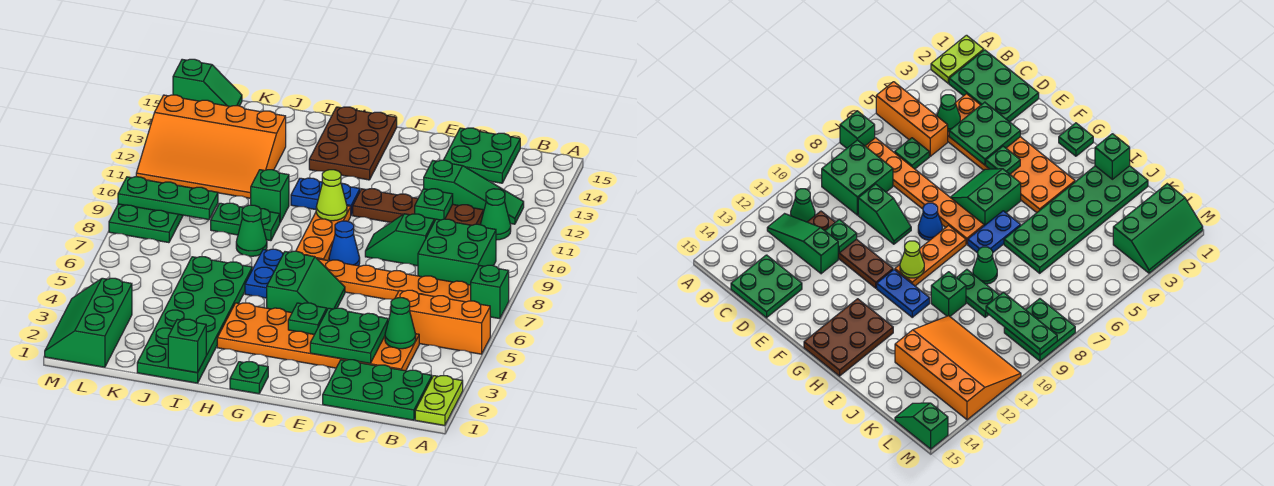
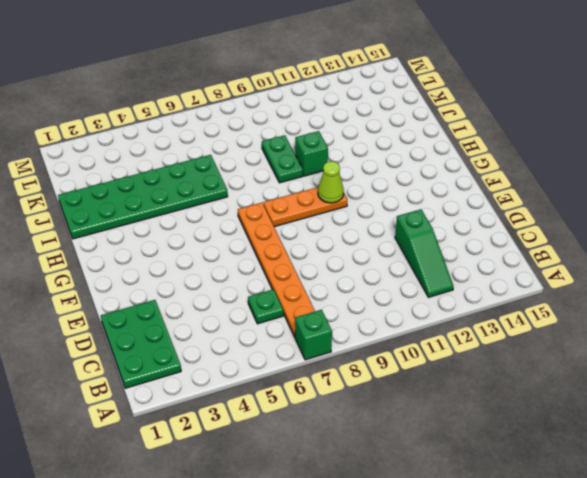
none -> lime 1x2 plate [415,376,463,425]
none -> orange 1x3 brick [390,290,490,354]
none -> green 2x2 brick [418,219,496,285]
none -> green 1x1 cone [480,189,511,240]

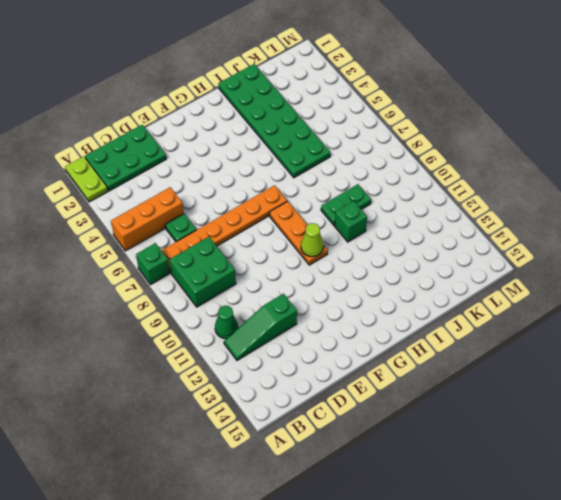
none -> orange 2x6 plate [217,303,419,371]
none -> brown 1x4 plate [353,189,484,225]
none -> green 2x2 plate [444,128,520,183]
none -> green 1x2 slope [365,214,434,266]

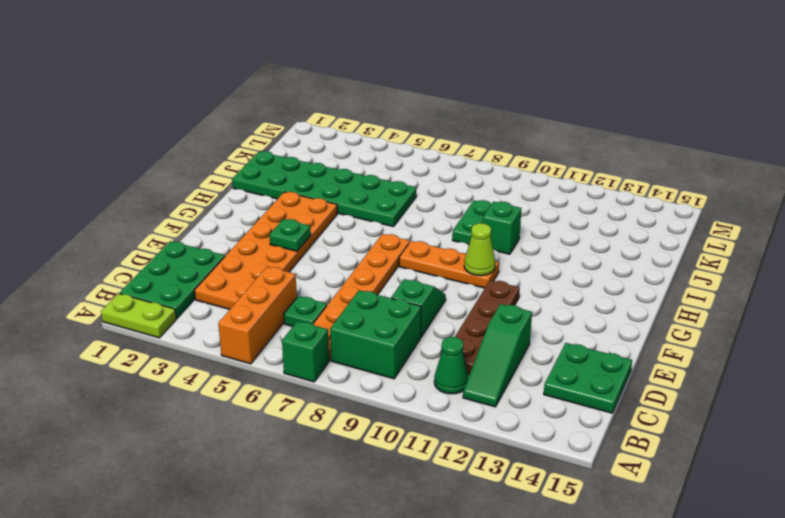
none -> green 2x2 slope [267,251,345,312]
none -> blue 1x1 cone [329,221,360,266]
none -> green 1x1 plate [230,362,268,394]
none -> blue 1x2 plate [291,178,360,215]

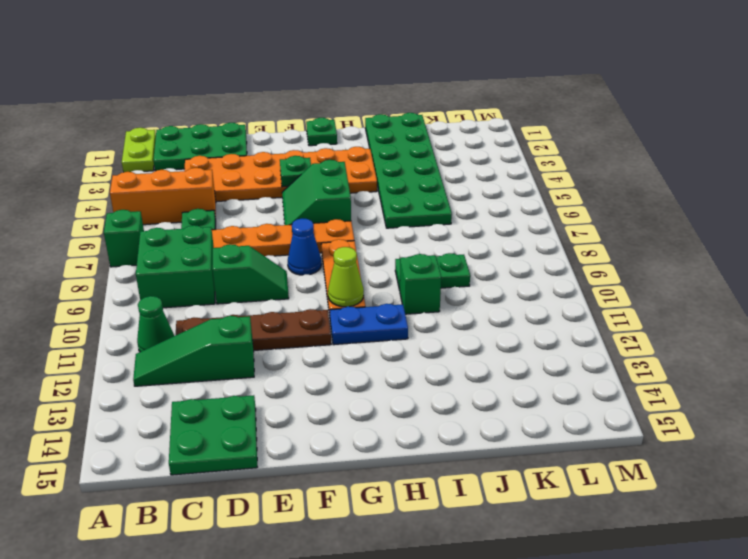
none -> brown 2x3 plate [309,107,397,180]
none -> blue 1x2 plate [245,249,284,298]
none -> green 1x1 cone [236,205,267,256]
none -> orange 3x4 slope [136,95,286,198]

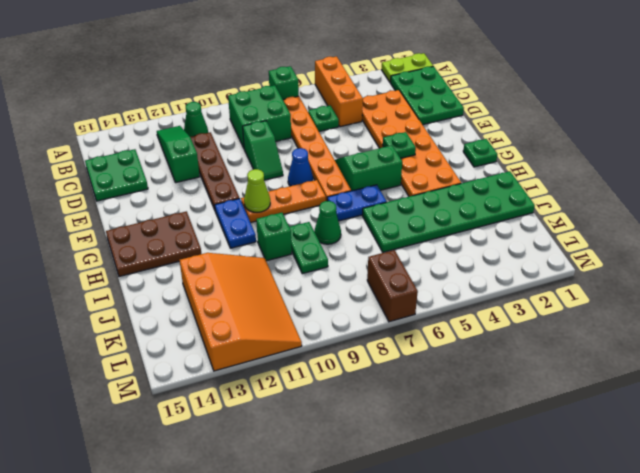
brown 1x2 brick [367,250,418,322] -> none
none -> green 2x3 slope [45,278,132,367]
none -> green 2x2 plate [109,204,183,243]
none -> green 1x2 slope [173,59,242,106]
none -> green 1x1 cone [385,298,416,349]

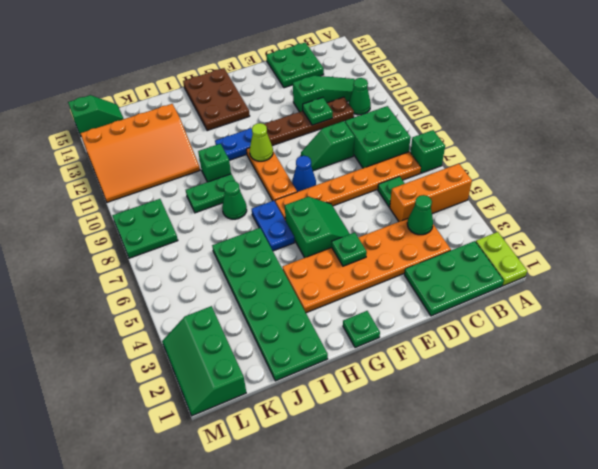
none -> green 2x2 plate [310,308,388,363]
none -> green 1x1 brick [168,319,206,373]
none -> green 1x3 plate [118,177,218,220]

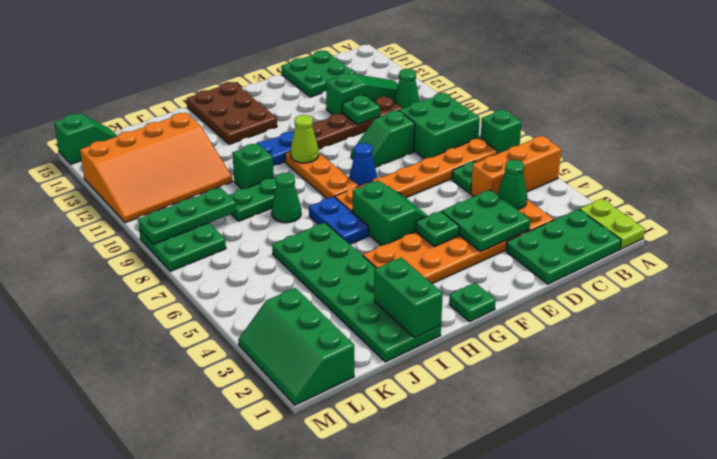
green 1x2 brick [374,257,443,338] -> green 1x1 brick [168,319,206,373]

